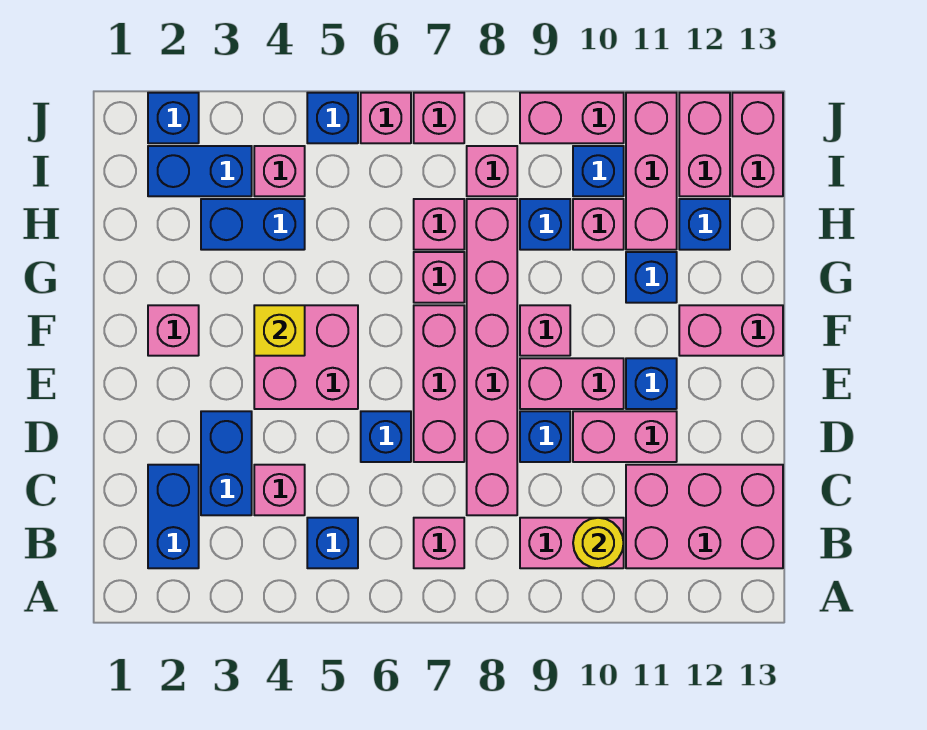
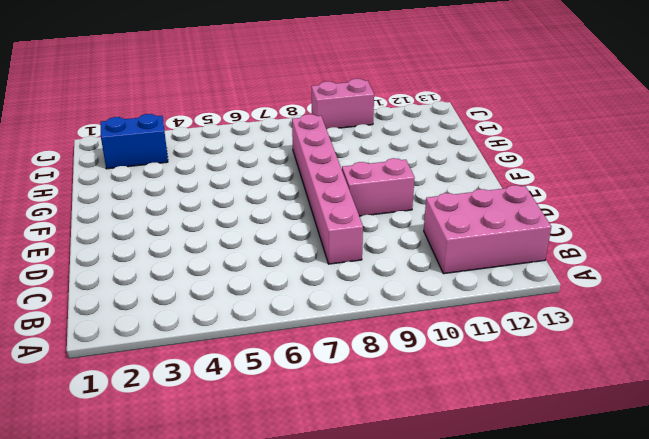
none -> blue 1x2 brick [148,465,199,568]
none -> blue 1x1 brick [307,518,358,568]
none -> pink 1x1 brick [414,518,464,568]
none -> pink 1x2 brick [520,518,624,568]

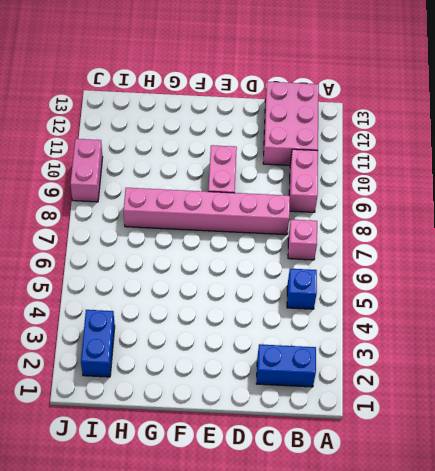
none -> blue 1x2 brick [201,411,252,515]
none -> pink 1x1 brick [254,465,305,515]
none -> blue 1x1 brick [361,411,411,462]
none -> pink 1x3 brick [414,305,464,462]

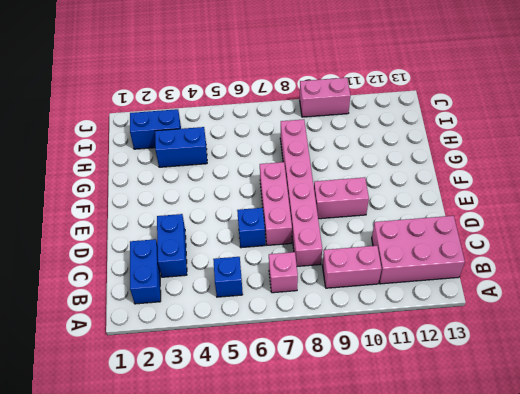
none -> pink 1x1 brick [254,465,305,515]
none -> blue 1x1 brick [520,411,570,462]
none -> pink 1x2 brick [573,411,677,462]
none -> pink 2x2 brick [254,305,358,409]

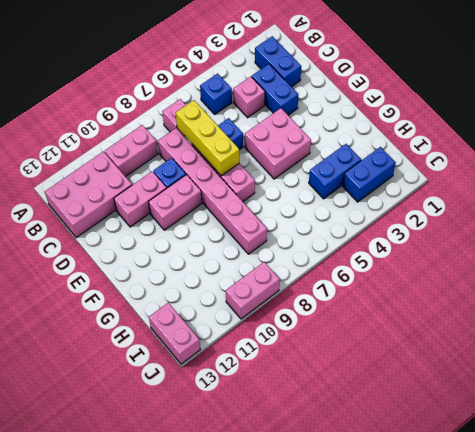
yellow 1x3 brick [176,100,239,176] -> none
none -> blue 1x1 brick [626,358,677,409]
none -> pink 1x1 brick [148,305,199,356]
none -> pink 1x1 brick [520,305,570,356]
none -> pink 1x2 brick [679,305,783,356]

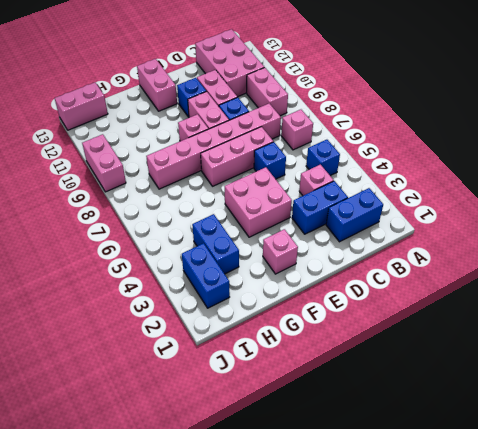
none -> pink 1x1 brick [414,252,464,303]
none -> blue 1x1 brick [626,252,677,303]
none -> pink 1x1 brick [414,199,464,250]
none -> blue 1x1 brick [520,199,570,250]

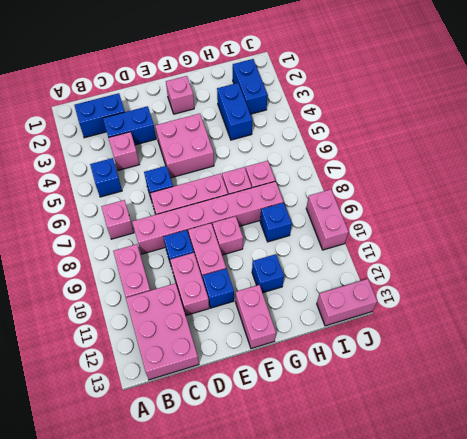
none -> pink 1x1 brick [573,199,624,250]
none -> pink 1x3 brick [626,93,677,250]
none -> blue 1x1 brick [679,199,730,250]
none -> pink 1x1 brick [254,146,305,196]

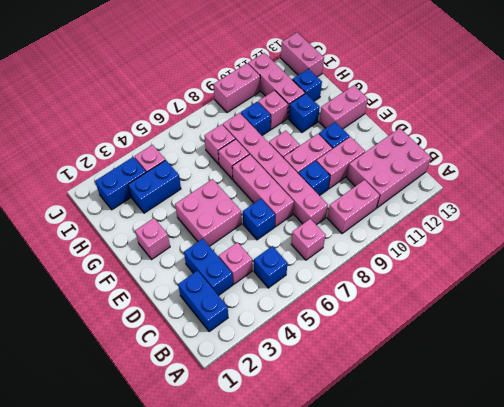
none -> pink 1x1 brick [467,146,517,196]
none -> blue 1x1 brick [573,146,624,196]
none -> pink 1x2 brick [679,93,730,196]
none -> blue 1x1 brick [148,93,199,143]

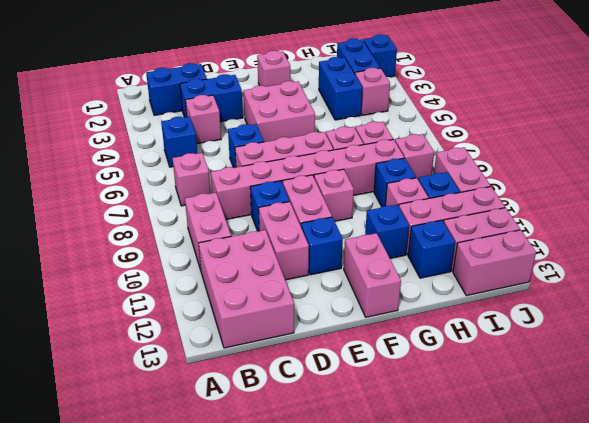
none -> blue 1x1 brick [307,93,358,143]
none -> pink 1x1 brick [361,93,411,143]
none -> pink 1x1 brick [414,93,464,143]
none -> yellow 1x1 round brick [573,518,624,568]

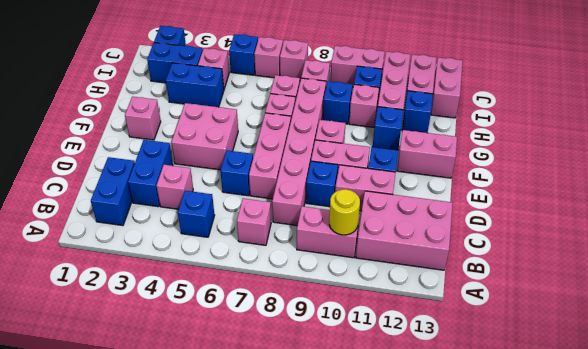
none -> yellow 1x1 brick [254,305,305,356]

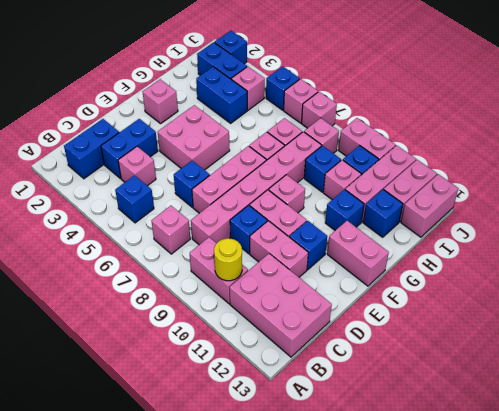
none -> yellow 1x1 brick [254,305,305,356]

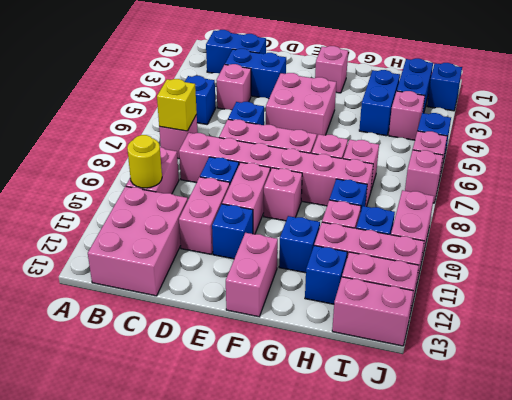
yellow 1x1 brick [157,79,197,131] -> yellow 1x1 brick moved to [254,305,305,356]
none -> pink 1x1 brick [467,146,517,196]

